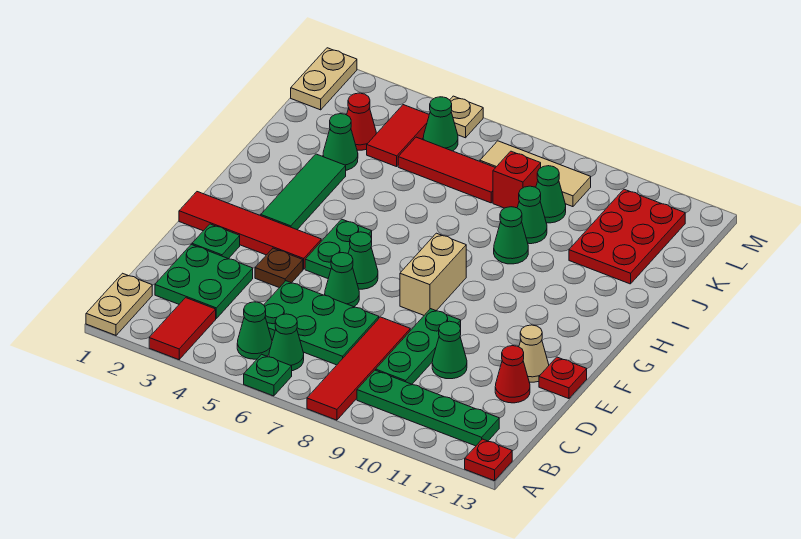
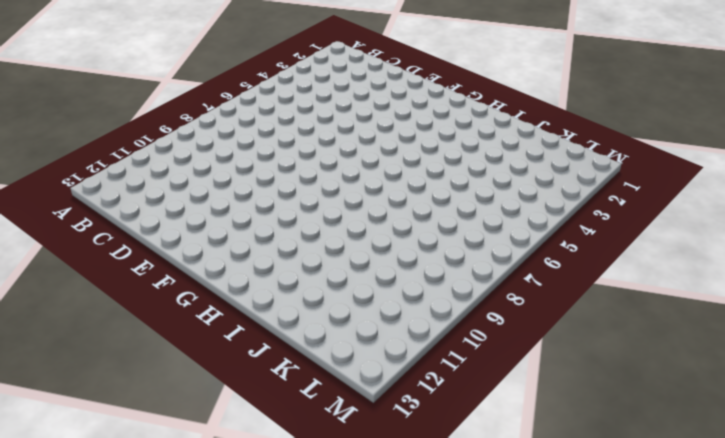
none -> tan 1x2 plate [86,273,152,335]
none -> red 1x2 tile [149,298,216,360]
none -> green 1x1 plate [244,354,292,396]
none -> red 1x4 tile [307,317,410,420]

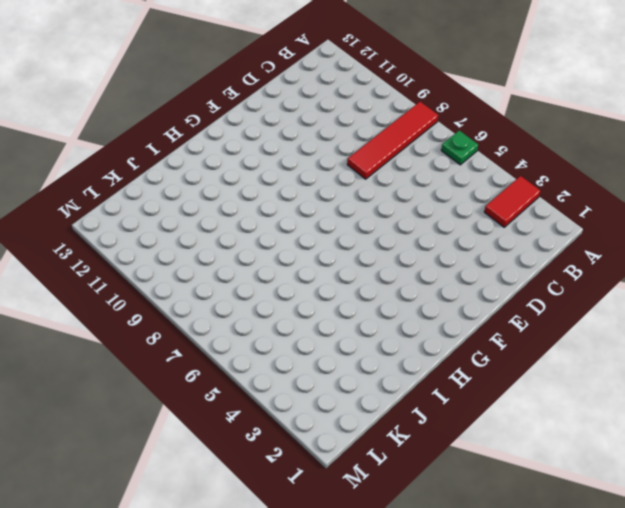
none -> tan 1x2 plate [86,273,152,335]
none -> red 1x1 plate [465,439,512,481]
none -> green 1x1 cone [237,302,272,359]
none -> green 1x1 cone [269,314,304,371]

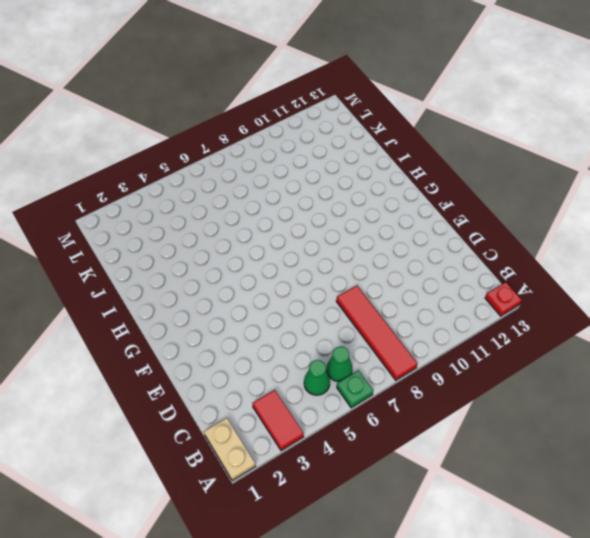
none -> green 1x4 plate [357,370,499,446]
none -> green 2x2 plate [155,245,253,318]
none -> green 2x3 plate [264,281,379,365]
none -> green 1x3 plate [376,309,461,384]

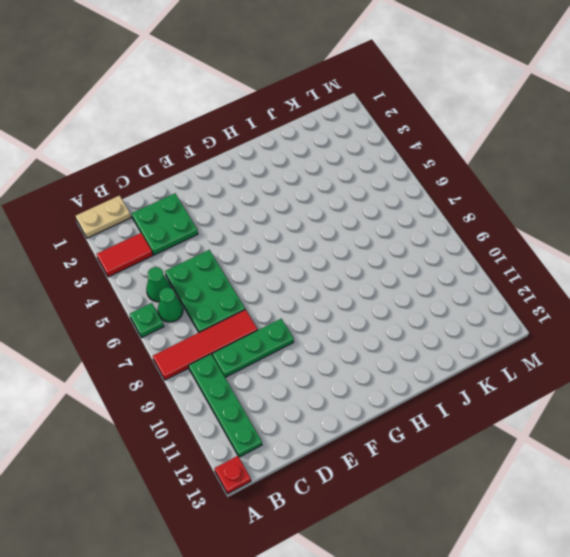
none -> green 1x1 cone [432,321,467,379]
none -> red 1x1 cone [495,346,530,403]
none -> green 1x1 plate [192,224,240,259]
none -> brown 1x1 plate [255,248,303,288]

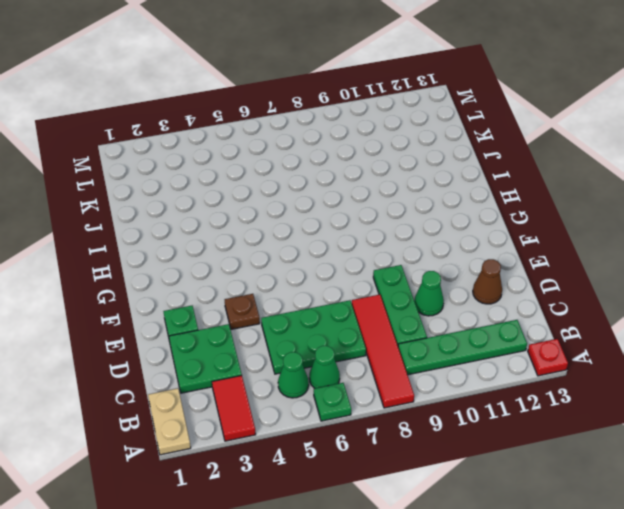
brown 1x1 cone [473,259,502,304] -> red 1x1 cone [495,346,530,403]
none -> green 1x1 cone [325,253,359,307]
none -> tan 1x1 cone [519,325,549,382]
none -> red 1x1 plate [539,357,587,399]
none -> red 1x4 tile [179,192,321,269]

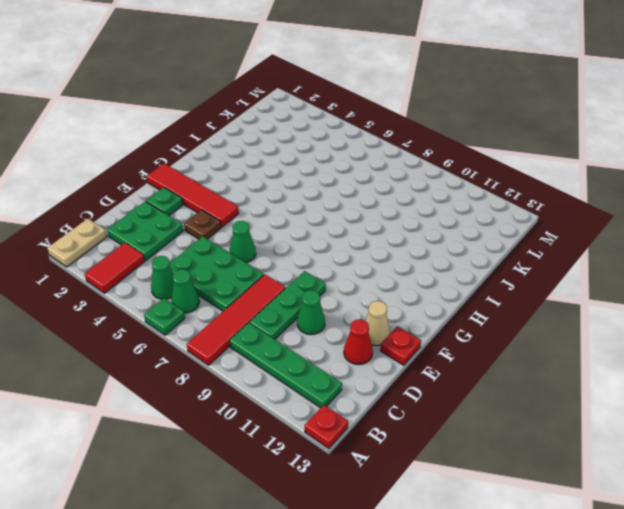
none -> green 1x2 plate [305,219,372,278]
none -> green 1x1 cone [348,232,378,289]
none -> tan 1x2 brick [400,233,466,315]
none -> green 1x3 tile [261,154,346,229]

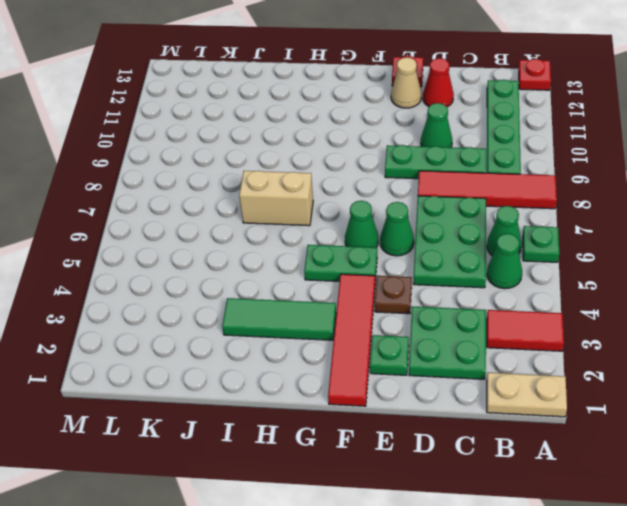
tan 1x2 brick [239,171,313,226] -> tan 1x2 brick moved to [400,233,466,315]
none -> green 1x1 cone [494,207,528,264]
none -> green 1x1 cone [323,114,358,170]
none -> green 1x1 cone [517,186,547,244]
none -> red 2x3 plate [569,189,685,284]

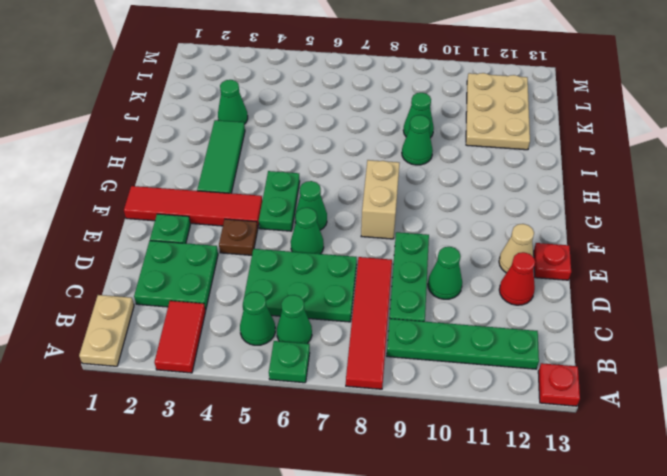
tan 2x3 plate [466,73,530,150] -> red 2x3 plate [569,189,685,284]
none -> red 1x1 cone [347,93,376,150]
none -> red 1x2 tile [367,105,429,167]
none -> red 1x3 tile [398,137,495,203]
none -> red 1x1 brick [493,151,541,208]

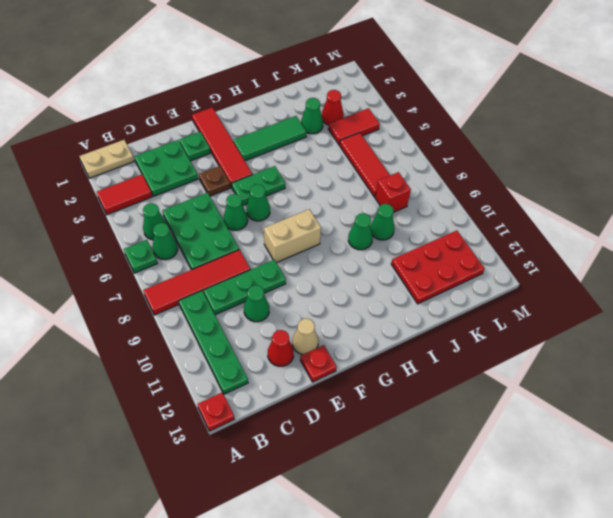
none -> green 1x1 cone [536,166,566,223]
none -> tan 1x2 plate [291,48,357,110]
none -> green 1x1 cone [423,97,458,151]
none -> tan 1x3 tile [480,141,591,207]

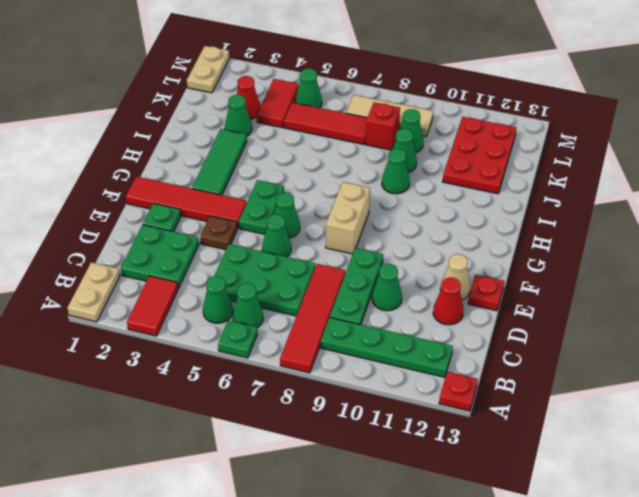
none -> tan 1x1 plate [450,96,483,138]

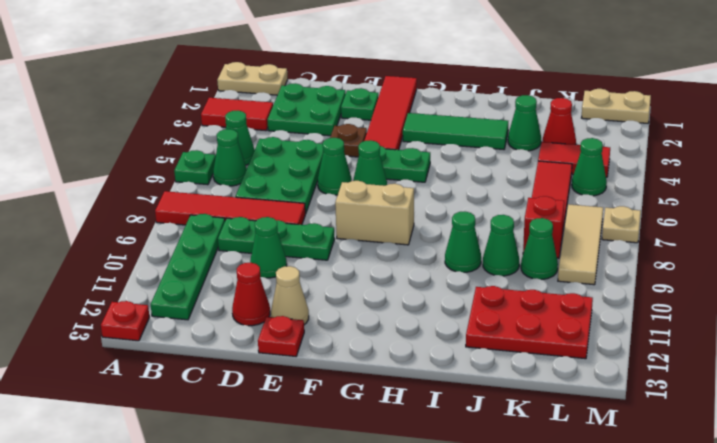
tan 1x1 plate [602,206,641,243] -> tan 1x1 plate moved to [450,96,483,138]

